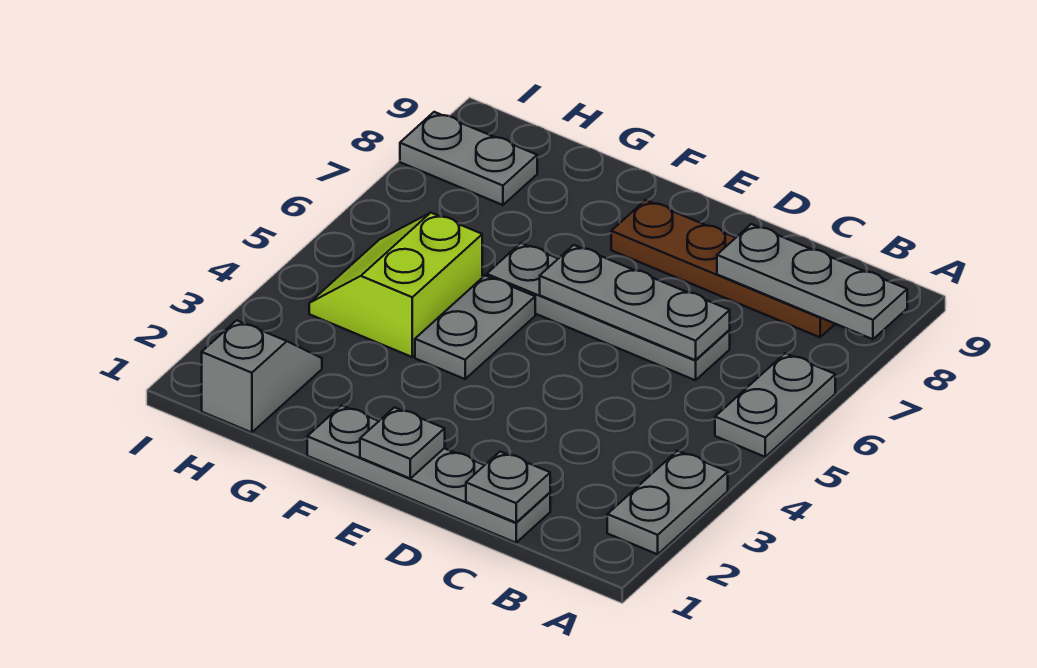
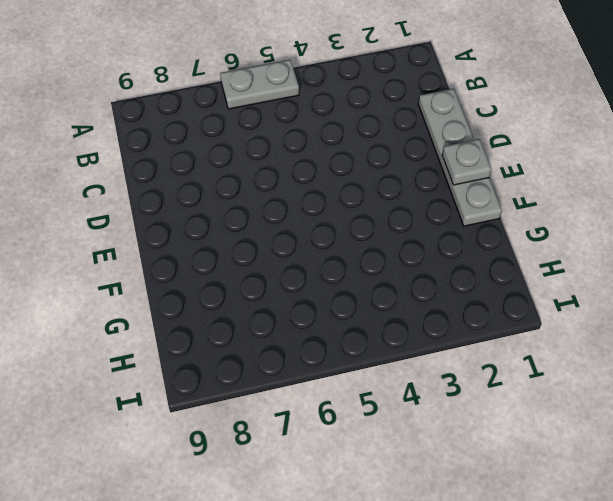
none -> grey 1x2 plate [607,451,728,554]
none -> brown 1x4 plate [611,200,835,337]
none -> grey 1x4 plate [487,243,730,380]

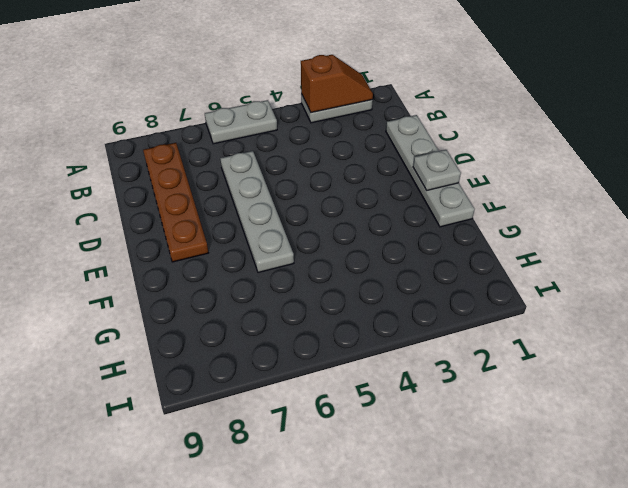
brown 1x2 slope [301,55,373,113] -> none
none -> grey 1x2 plate [415,276,535,379]
none -> lime 2x2 slope [309,213,482,357]
none -> grey 1x2 slope [202,320,322,433]

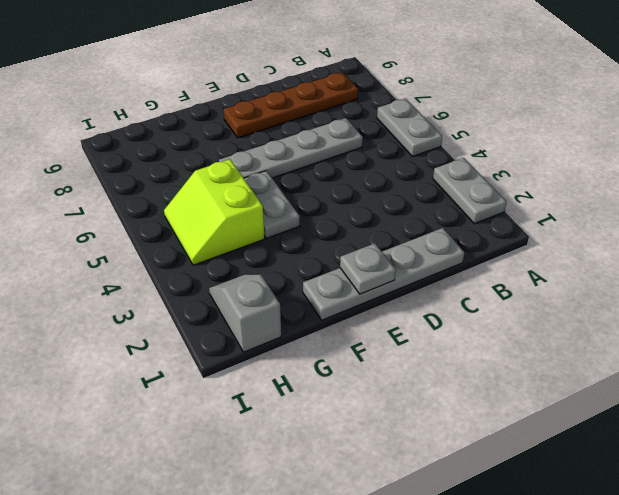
none -> grey 1x2 plate [400,112,537,205]
none -> grey 1x3 plate [717,224,907,339]
none -> grey 1x1 plate [466,452,550,523]

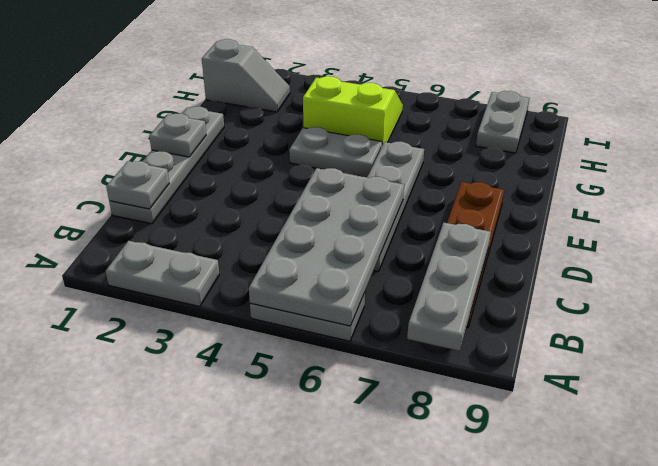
grey 2x4 plate [249,168,404,326] -> grey 1x3 plate [540,245,730,360]

